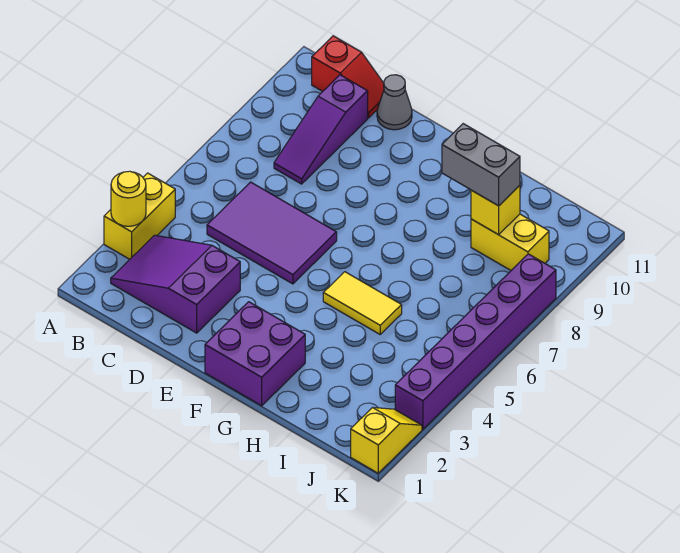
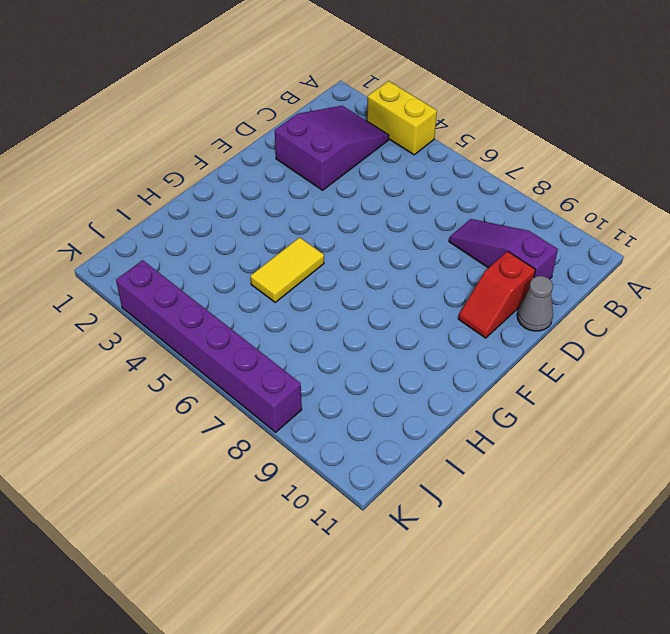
red 1x2 slope [458,251,535,338] -> red 1x2 slope moved to [312,36,384,118]
none -> purple 2x3 tile [207,182,337,284]
none -> purple 2x2 brick [205,302,305,406]
none -> yellow 1x2 brick [471,214,549,270]

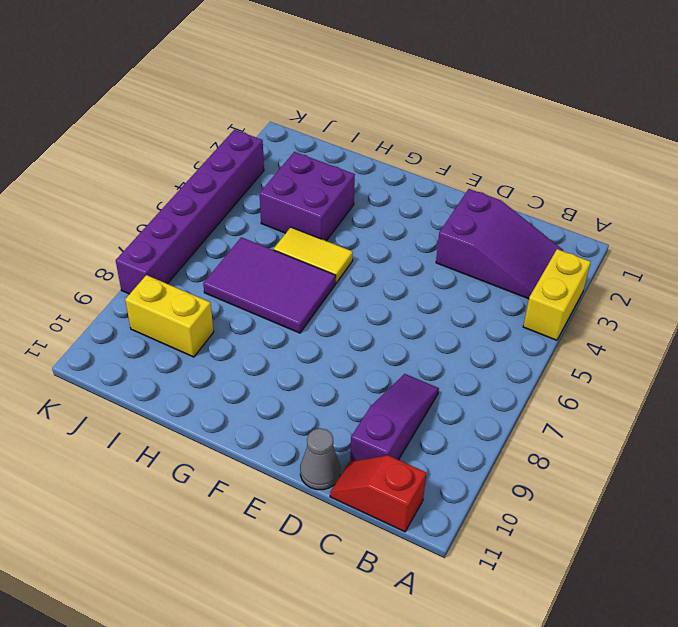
purple 2x3 tile [203,237,336,333] -> purple 2x3 tile moved to [207,182,337,284]
purple 2x2 brick [260,152,355,241] -> purple 2x2 brick moved to [205,302,305,406]
none -> yellow 1x2 slope [351,407,422,473]
none -> yellow 1x1 round brick [111,171,146,226]
none -> yellow 1x1 brick [471,186,520,235]

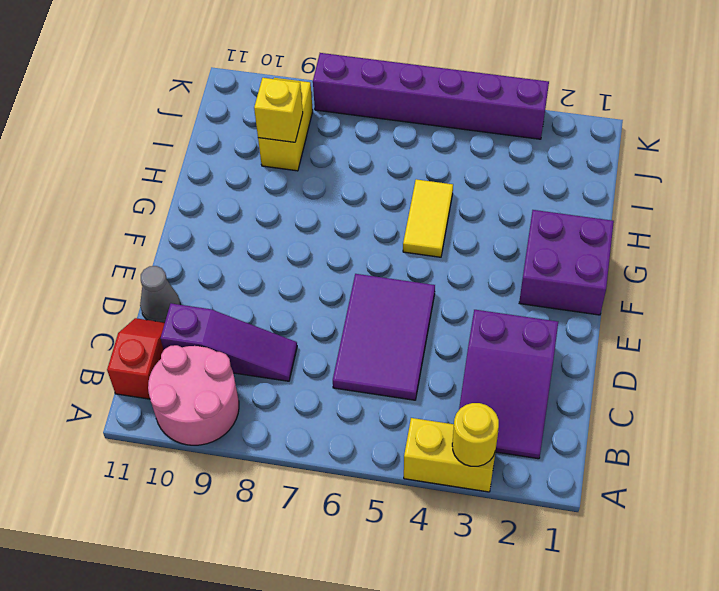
pink 2x2 round brick [148,345,239,445] -> none
none -> yellow 1x2 slope [351,407,422,473]
none -> grey 1x2 brick [442,124,520,206]

